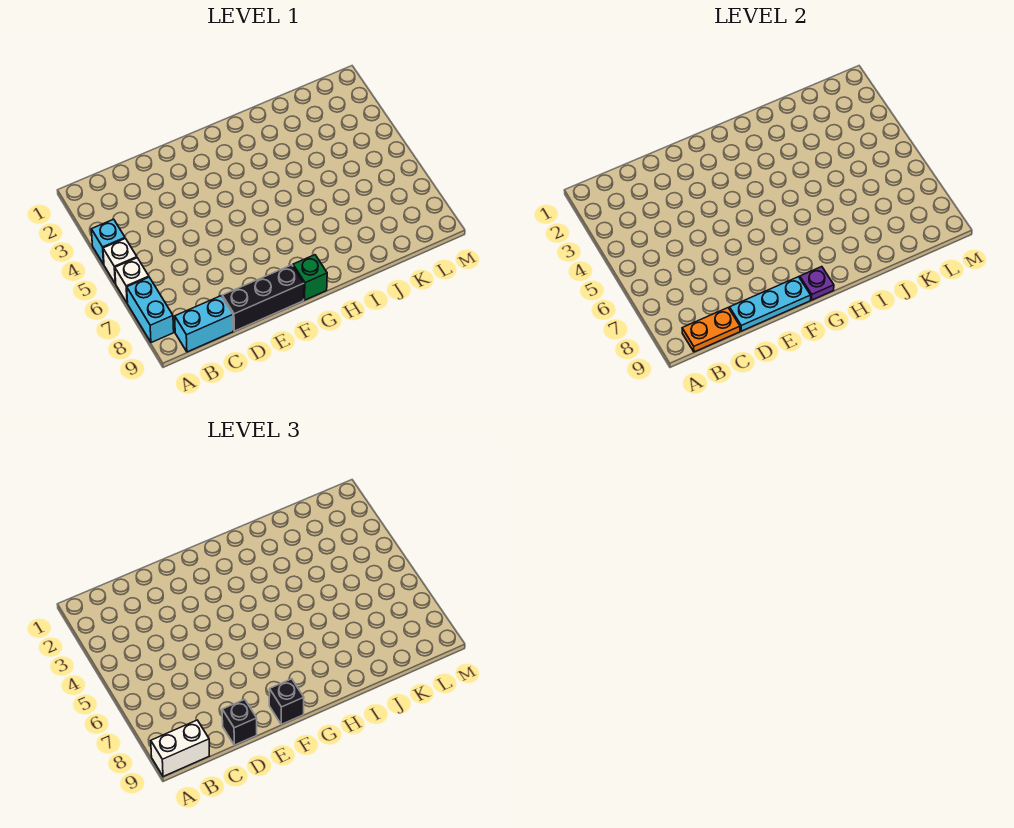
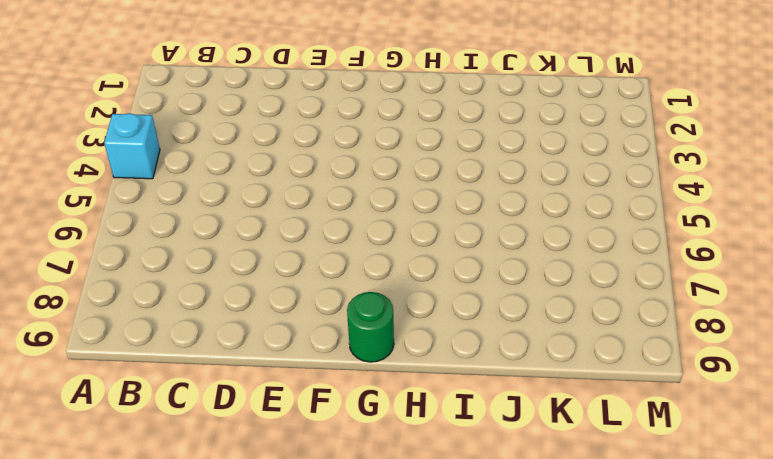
green 1x1 round brick [347,292,394,362] -> green 1x1 brick [293,255,327,300]
none -> white 1x1 brick [103,239,137,284]
none -> white 1x1 brick [115,258,149,303]
none -> cyan 1x2 brick [127,277,174,343]

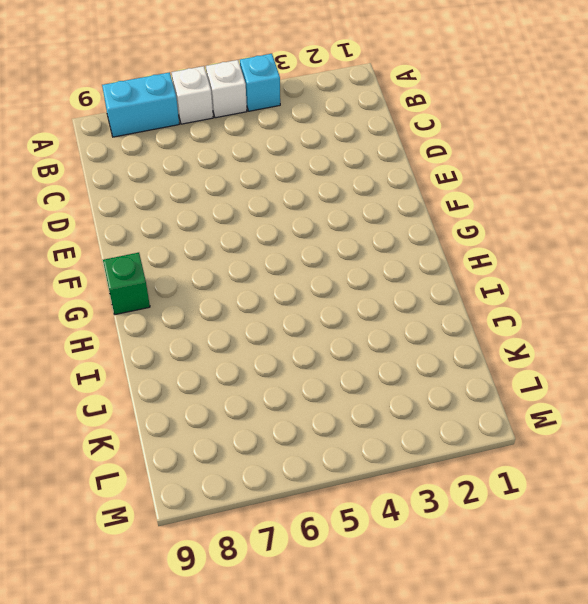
none -> cyan 1x2 brick [175,296,233,352]
none -> black 1x3 brick [222,265,304,331]
none -> orange 1x2 plate [682,308,740,352]

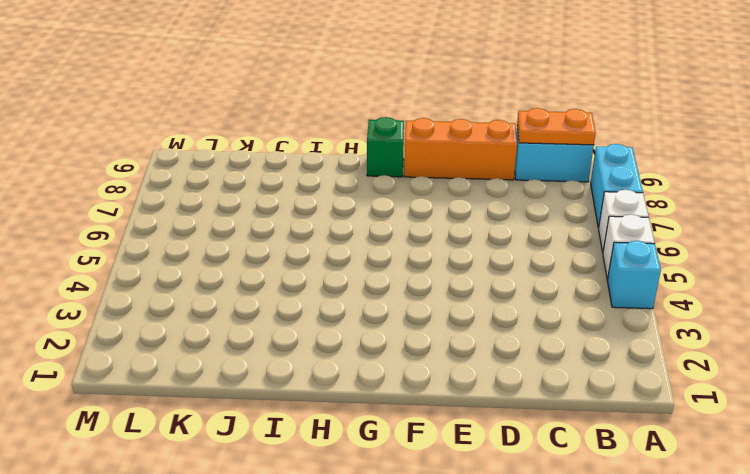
orange 1x3 brick [404,118,517,180] -> black 1x3 brick [222,265,304,331]
none -> cyan 1x3 plate [730,277,811,331]
none -> purple 1x1 plate [800,267,834,300]
none -> white 1x2 brick [151,720,209,777]

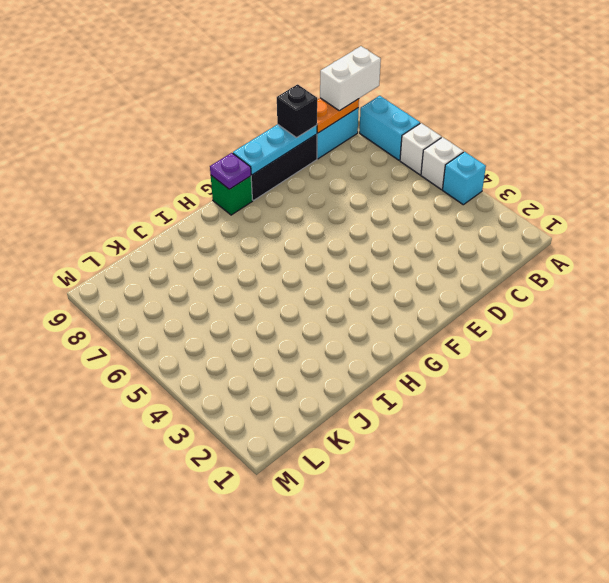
none -> black 1x1 brick [269,679,304,724]

